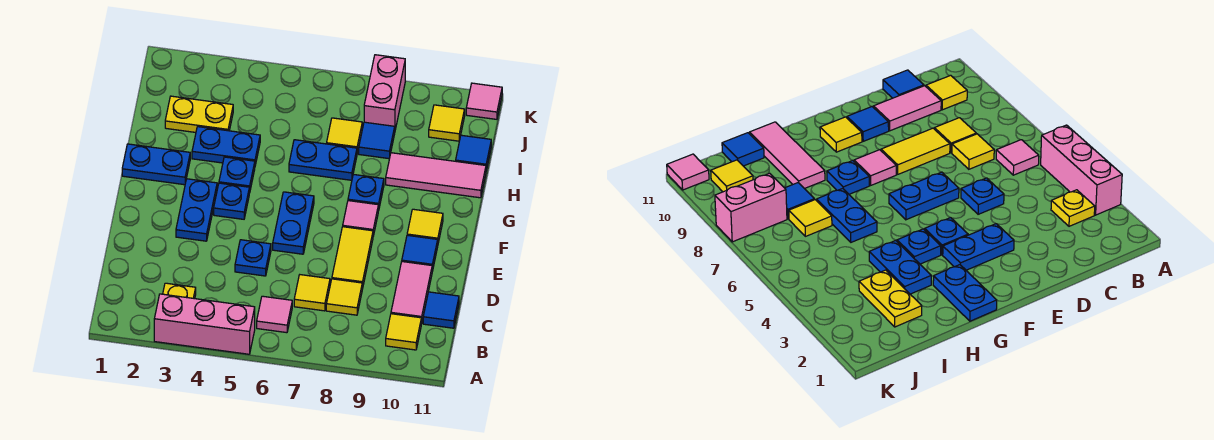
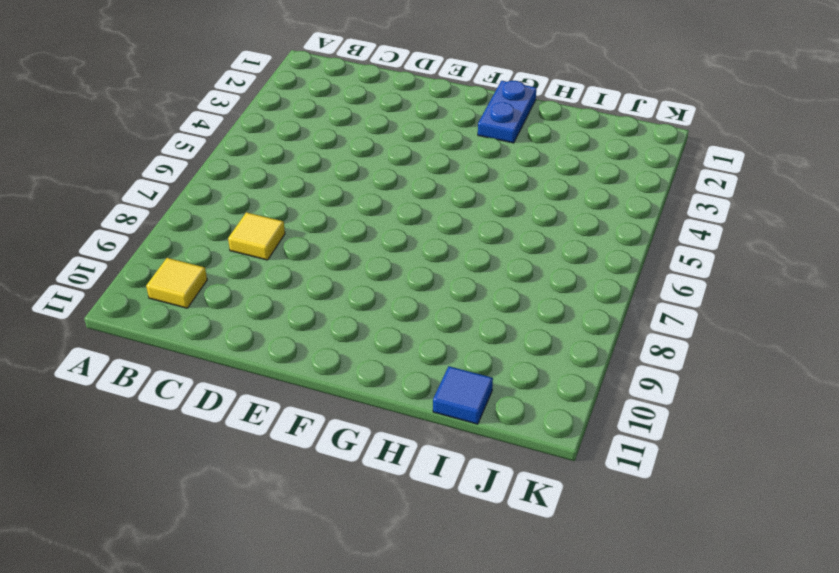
none -> pink 1x3 brick [154,294,255,354]
none -> yellow 1x1 plate [163,283,196,299]
none -> pink 1x1 tile [257,296,292,333]

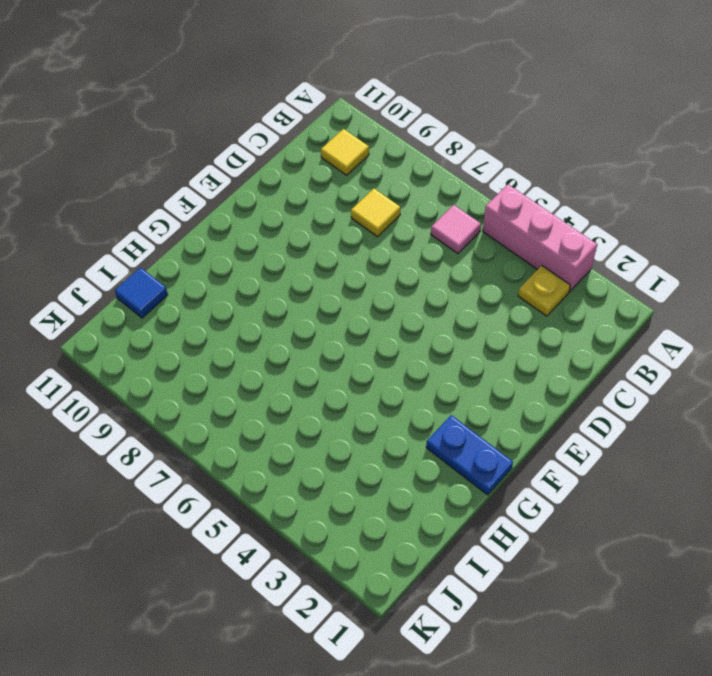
none -> yellow 1x1 tile [294,275,330,311]
none -> pink 1x2 tile [391,262,432,324]
none -> blue 1x1 tile [423,292,459,328]

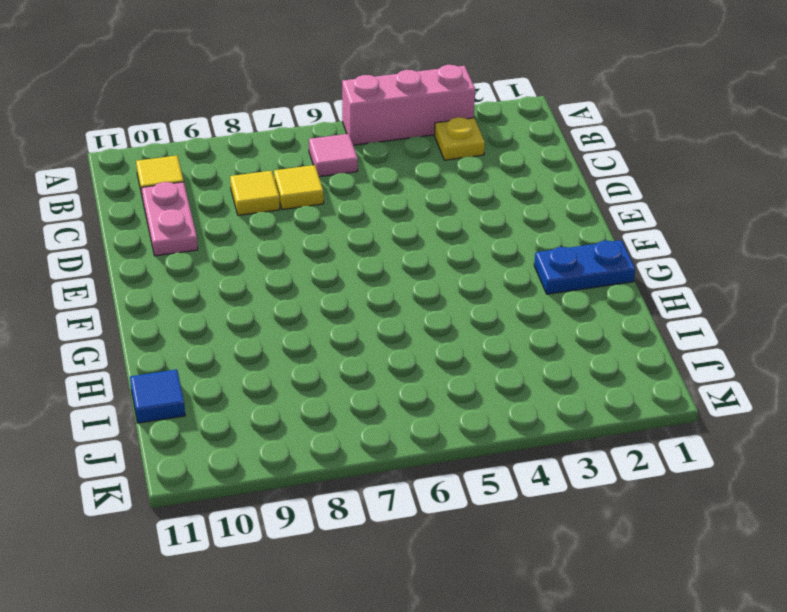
pink 1x2 plate [142,182,198,256] -> pink 1x2 tile [391,262,432,324]
none -> blue 1x1 tile [423,292,459,328]
none -> blue 1x1 plate [235,240,271,276]
none -> yellow 1x2 tile [332,227,373,289]

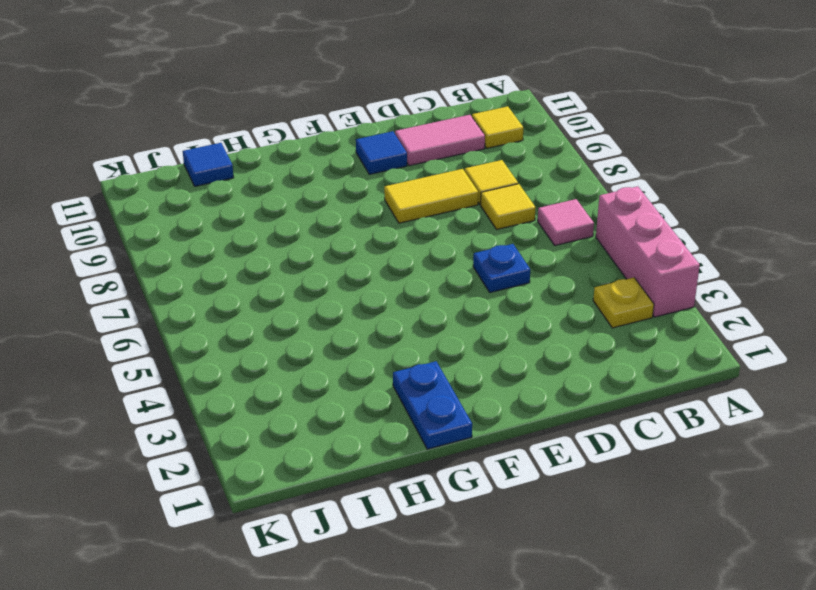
none -> blue 1x1 tile [423,292,459,328]
none -> blue 1x2 plate [176,179,217,241]
none -> blue 1x2 plate [273,192,314,254]

